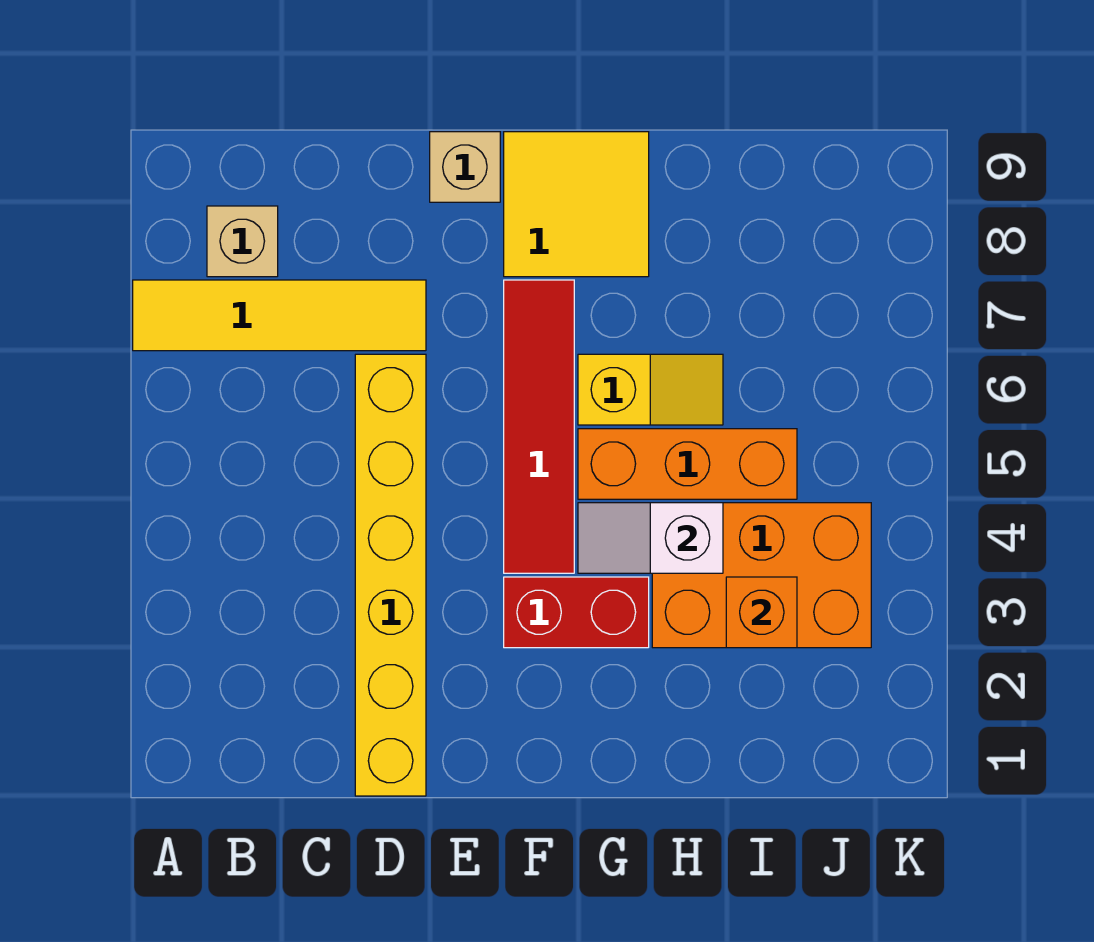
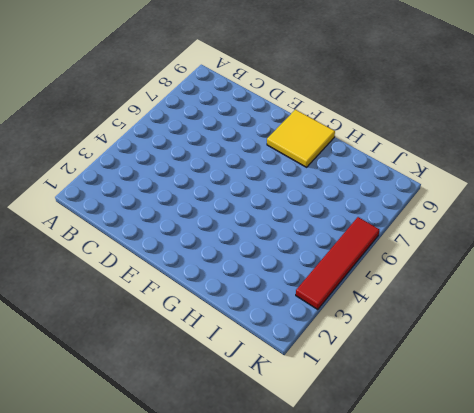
red 1x4 tile [296,217,379,310] -> red 1x4 tile moved to [504,280,574,573]
none -> yellow 1x4 tile [133,280,426,351]
none -> tan 1x1 brick [207,206,278,277]
none -> yellow 1x6 brick [355,354,426,796]

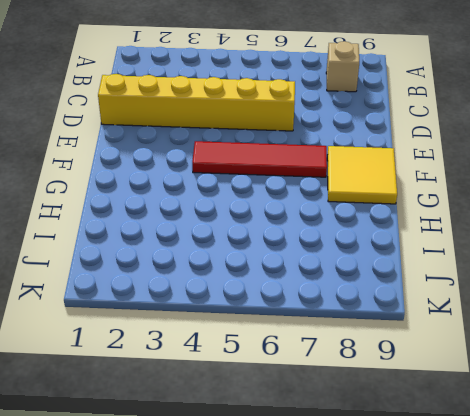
none -> yellow 1x4 tile [133,280,426,351]
none -> tan 1x1 brick [430,132,500,202]
none -> red 1x2 brick [504,577,649,648]

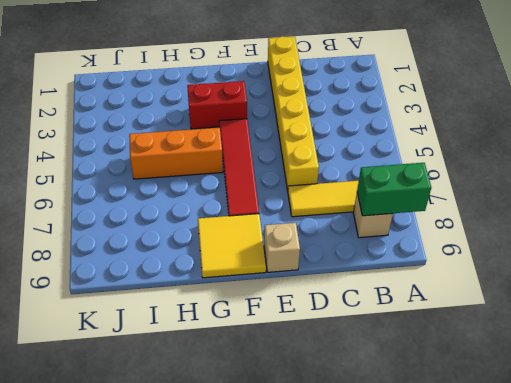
green 1x2 brick [357,163,431,216] -> none
none -> yellow 1x2 slope [578,354,723,425]
none -> orange 2x3 brick [652,503,871,648]
none -> white 1x2 slope [578,503,723,573]

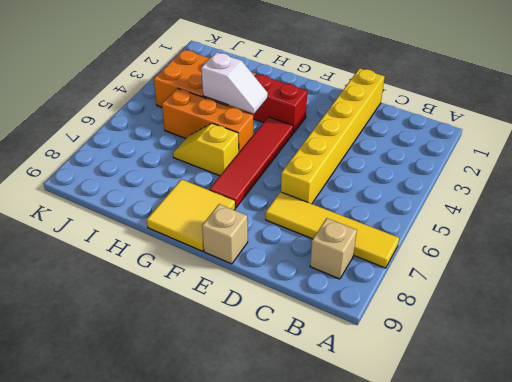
none -> orange 1x1 brick [726,577,797,648]

